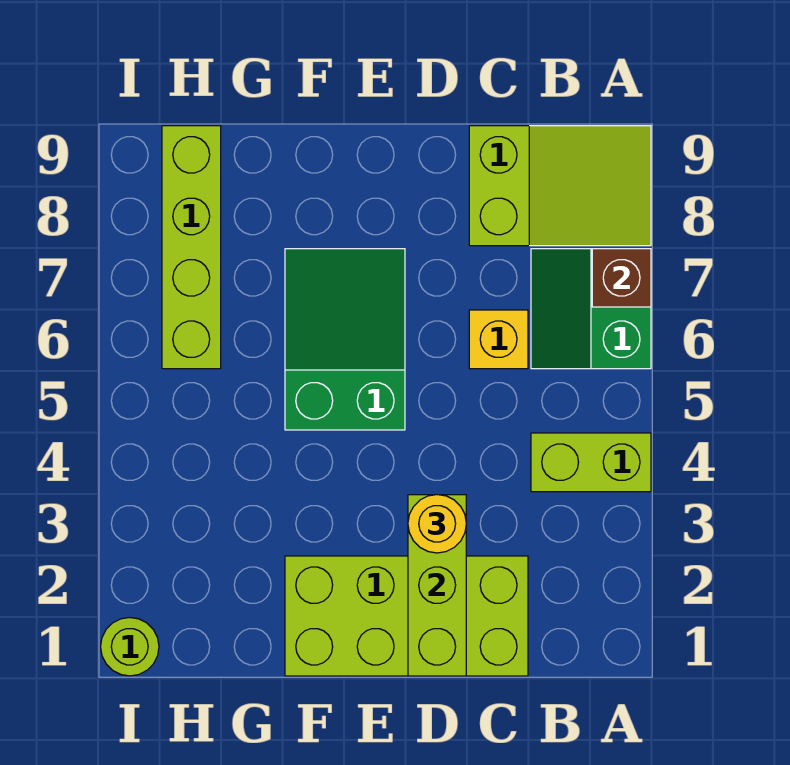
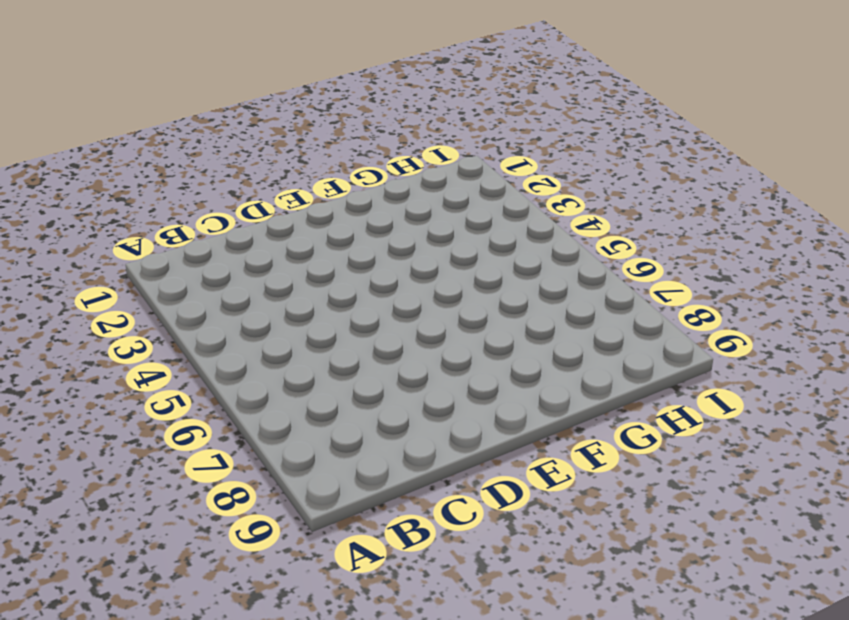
none -> lime 1x2 brick [531,433,651,492]
none -> green 2x2 slope [531,249,651,369]

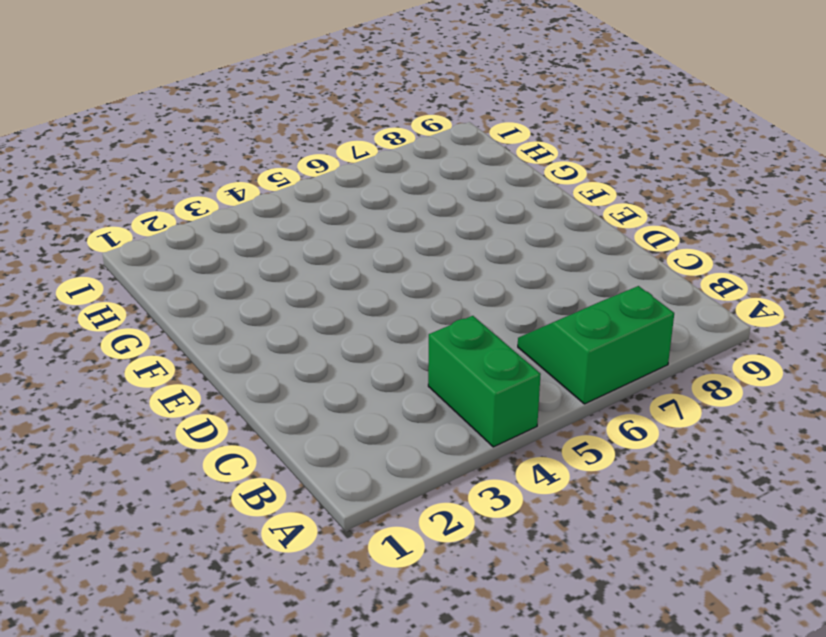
green 1x2 brick [428,316,541,447] -> lime 1x2 brick [531,433,651,492]
none -> lime 2x3 slope [469,126,651,246]
none -> lime 2x4 brick [285,556,528,676]

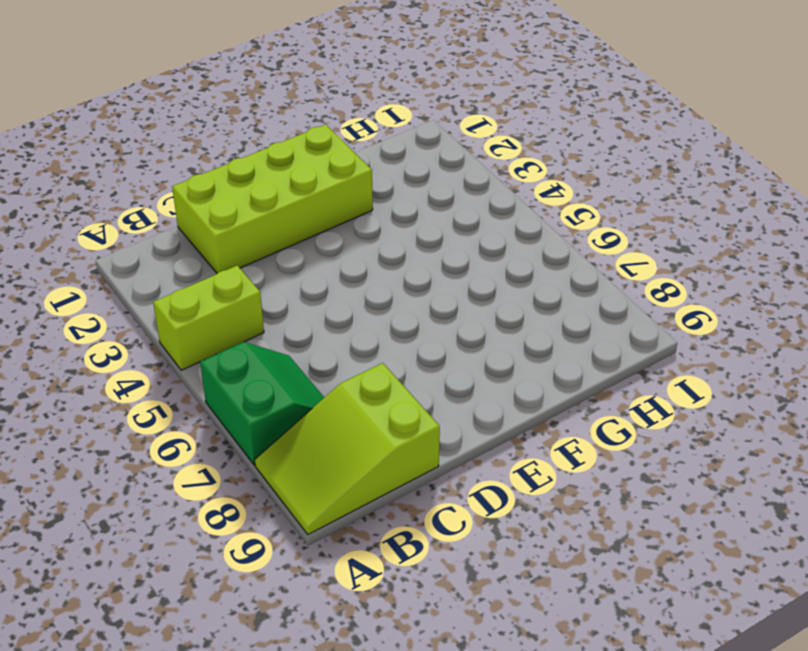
none -> yellow 1x1 brick [469,310,528,369]
none -> green 2x3 slope [285,249,405,430]

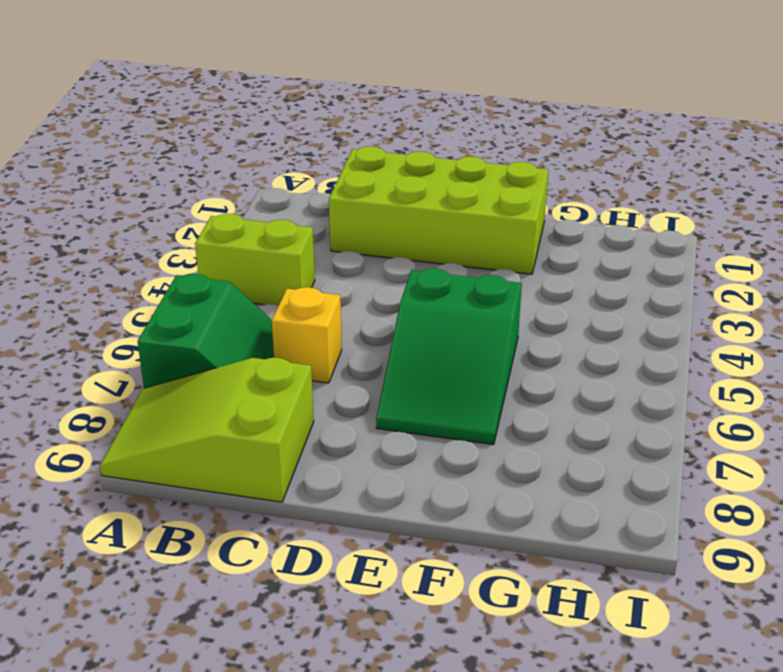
none -> lime 1x4 brick [162,126,221,369]
none -> lime 1x1 round brick [101,618,159,676]

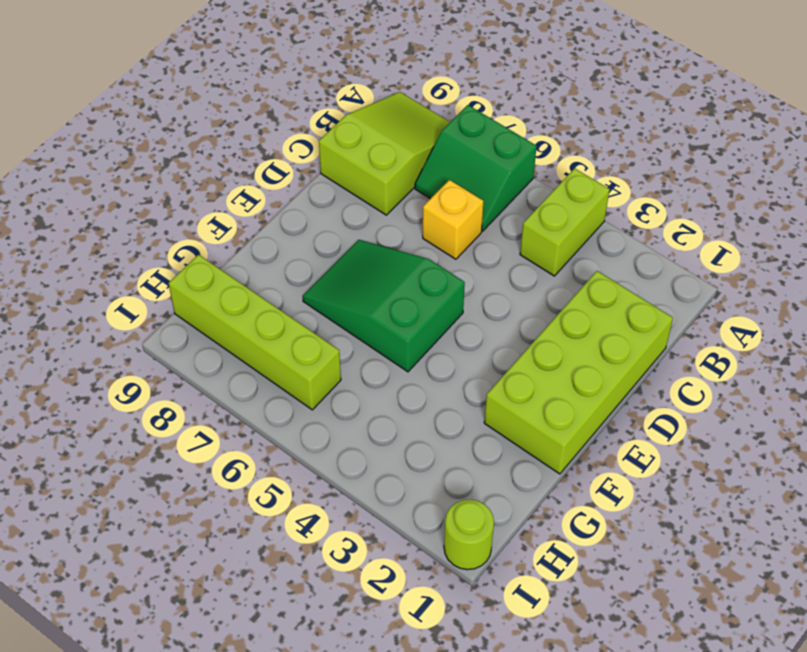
none -> brown 1x1 brick [592,249,651,307]
none -> lime 1x3 brick [408,495,466,676]

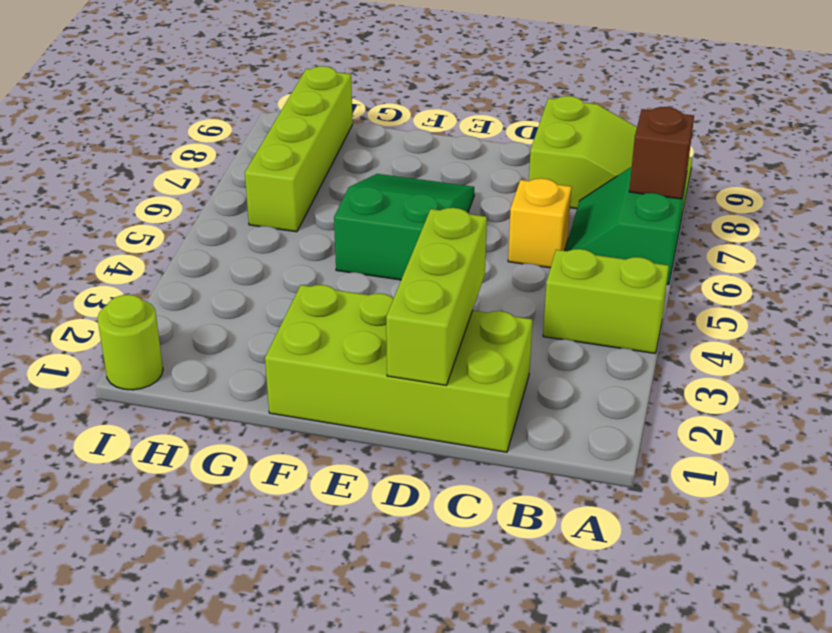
none -> yellow 1x1 round brick [408,495,466,553]

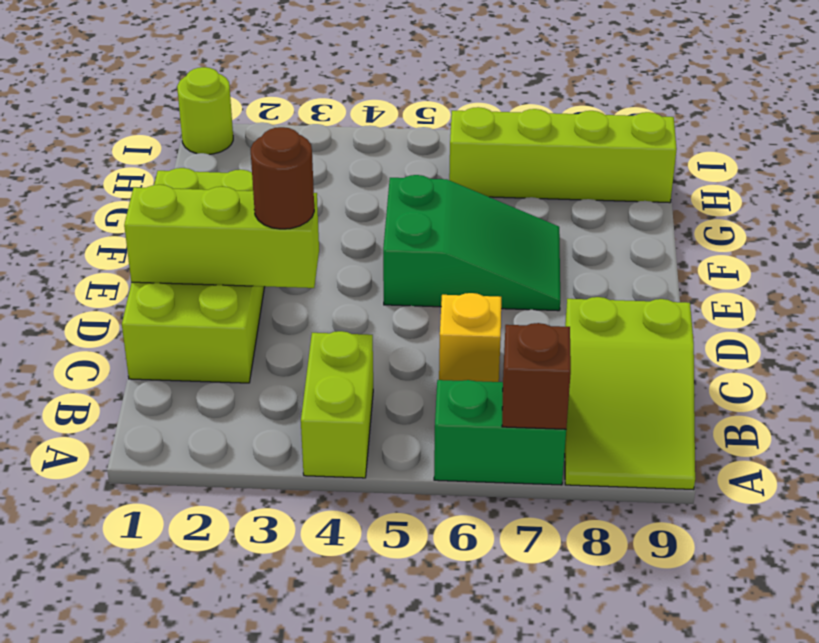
brown 1x1 round brick [250,127,314,229] -> yellow 1x1 round brick [408,495,466,553]

